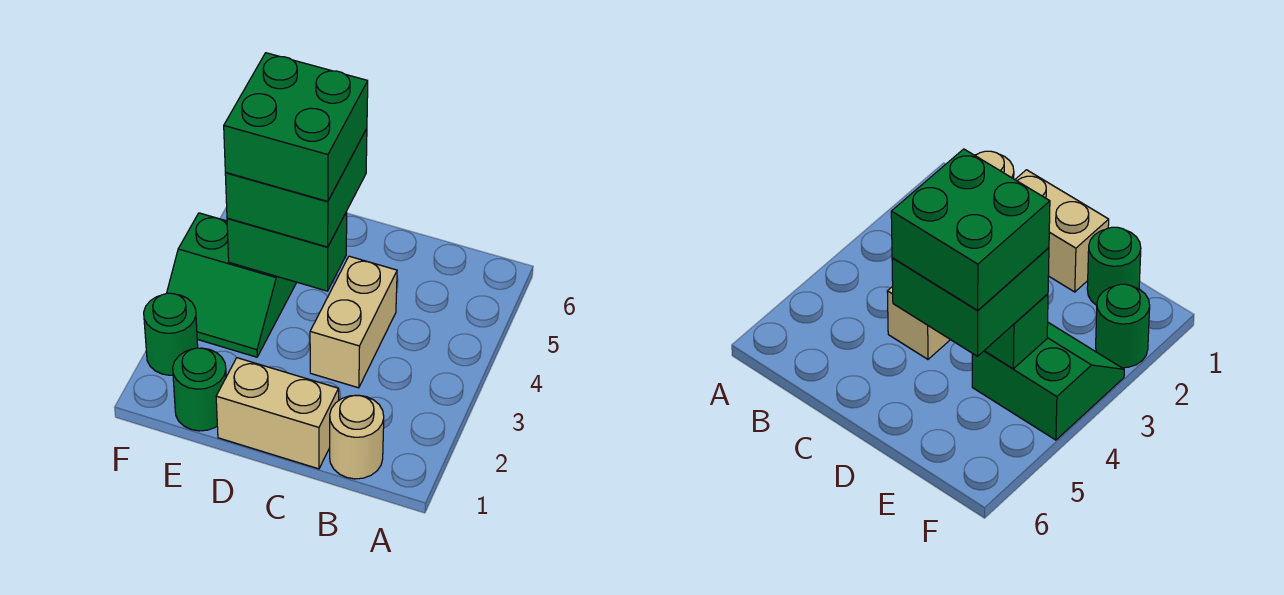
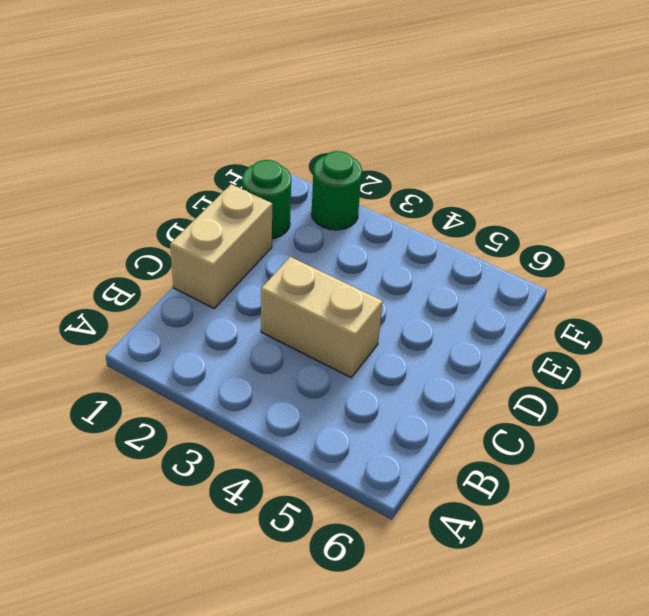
none -> tan 1x1 round brick [330,395,384,479]
none -> green 2x2 slope [166,213,296,357]

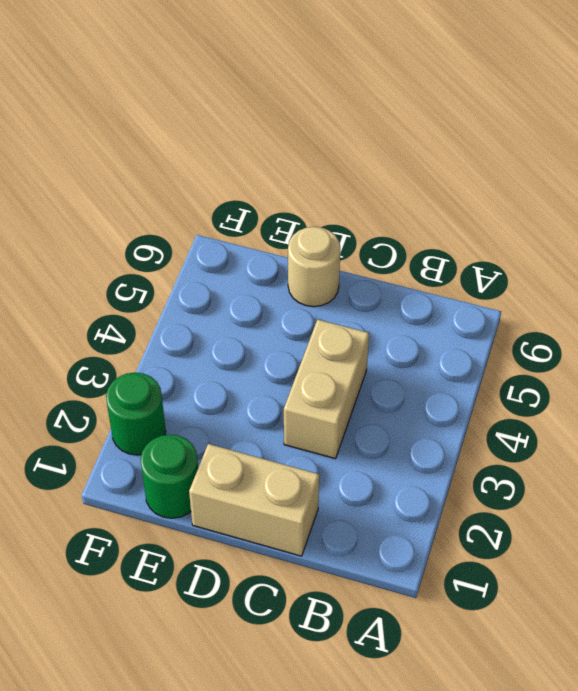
tan 1x1 round brick [288,227,340,307] -> tan 1x1 round brick moved to [330,395,384,479]
none -> green 2x2 slope [166,213,296,357]
none -> green 1x2 brick [227,212,347,291]

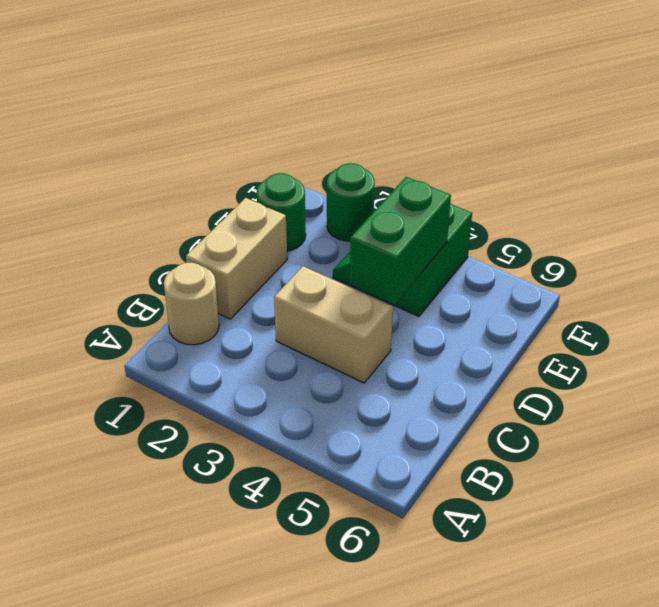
none -> green 2x2 brick [225,129,367,247]
none -> green 2x2 brick [224,53,368,201]

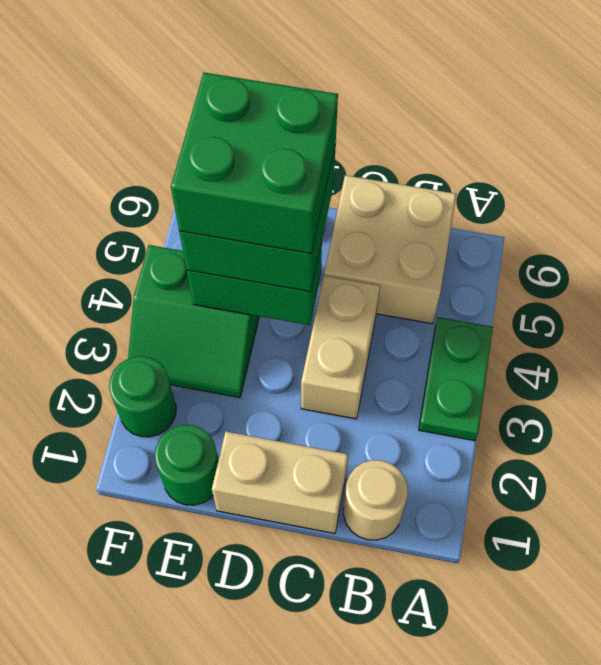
green 1x2 plate [419,317,493,441] -> none
tan 2x2 brick [324,175,456,324] -> none

